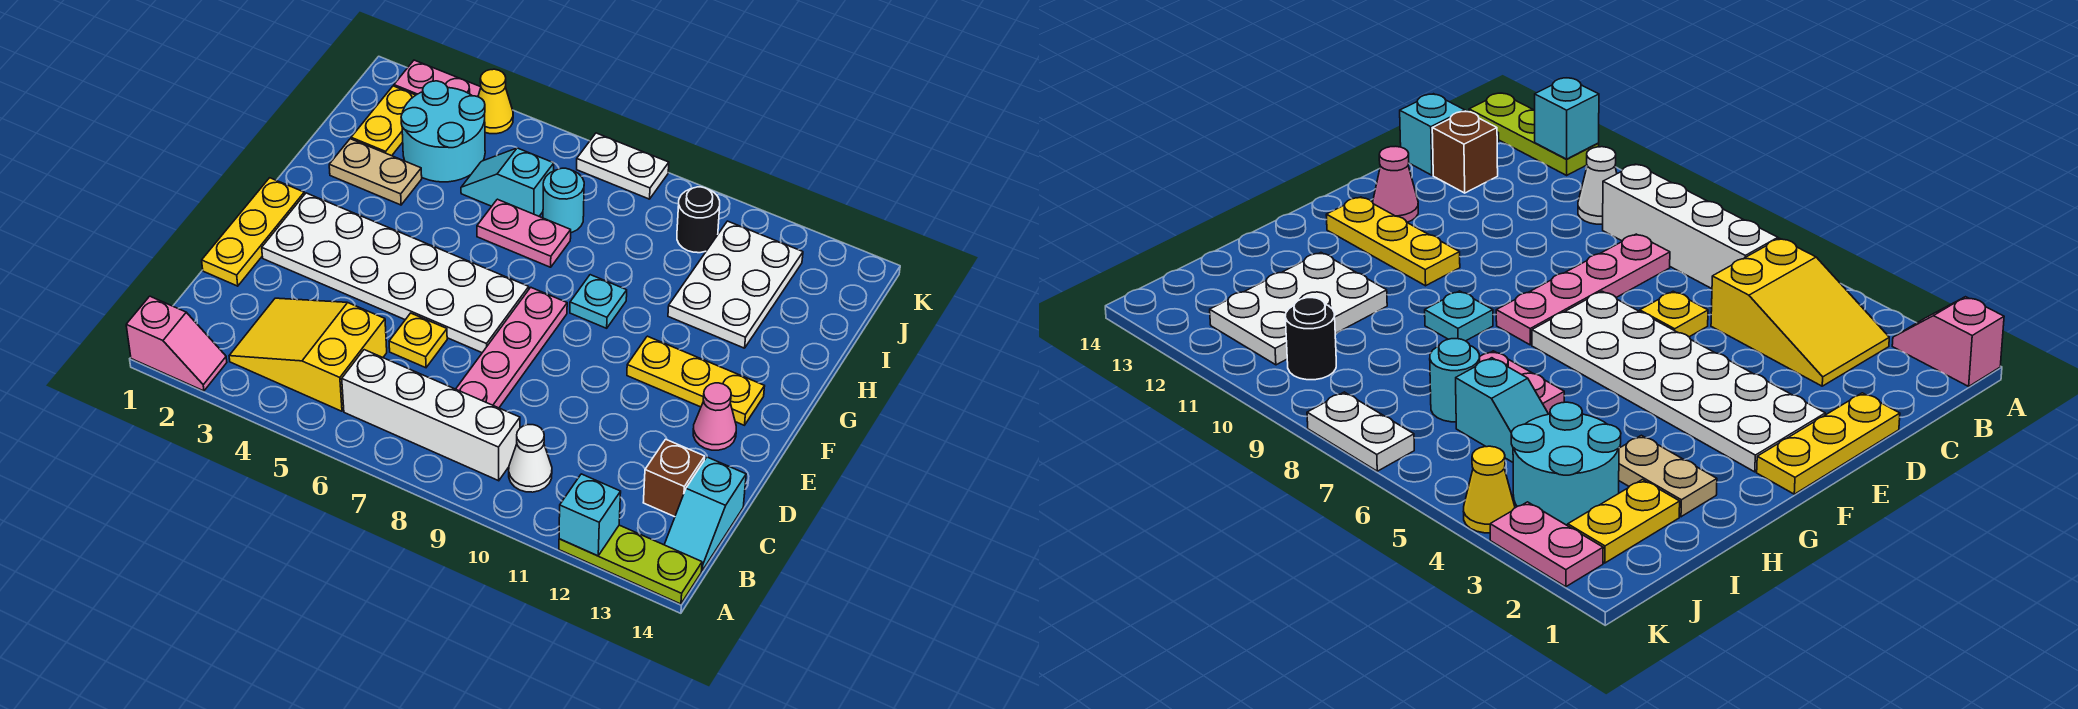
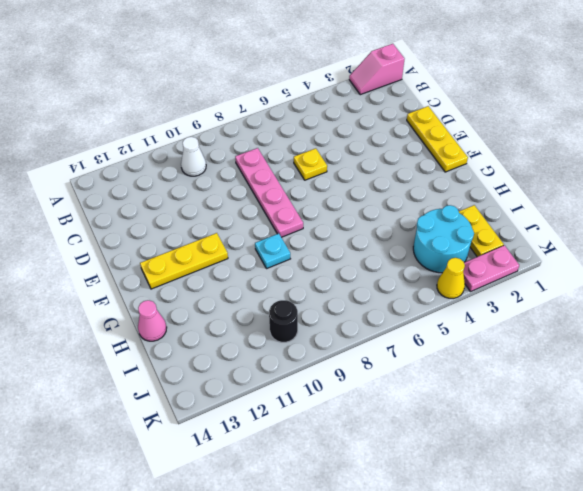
pink 1x1 cone [138,300,167,341] -> pink 1x1 cone moved to [693,383,736,450]
none -> lime 1x3 plate [559,525,702,604]
none -> yellow 2x3 slope [229,298,387,411]
none -> white 1x4 brick [342,350,520,481]

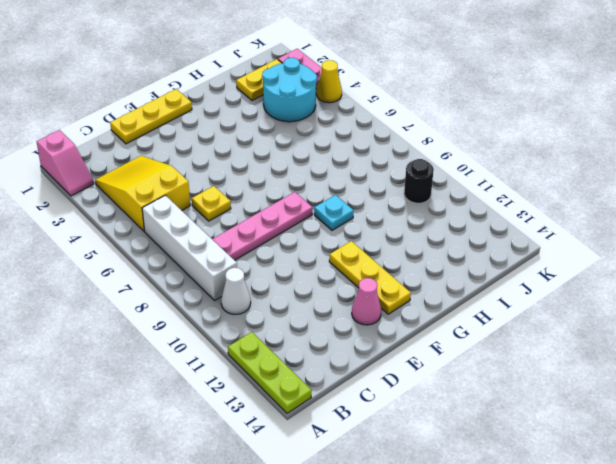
none -> cyan 1x2 slope [664,457,746,570]
none -> brown 1x1 brick [643,439,705,517]
none -> white 2x6 plate [262,193,529,353]

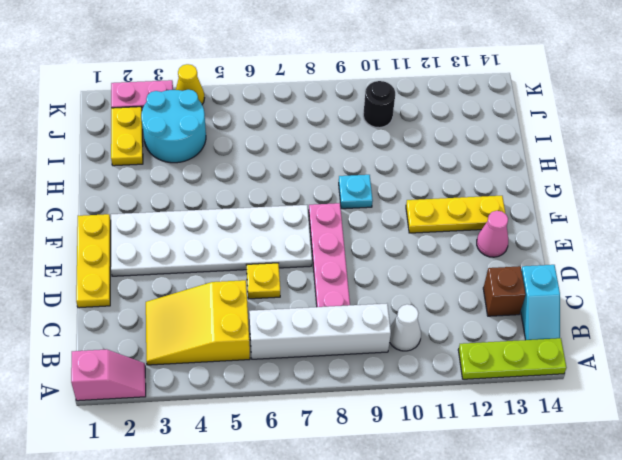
none -> tan 1x2 plate [329,139,422,205]
none -> pink 1x2 plate [477,199,571,267]
none -> white 2x3 plate [668,221,803,348]

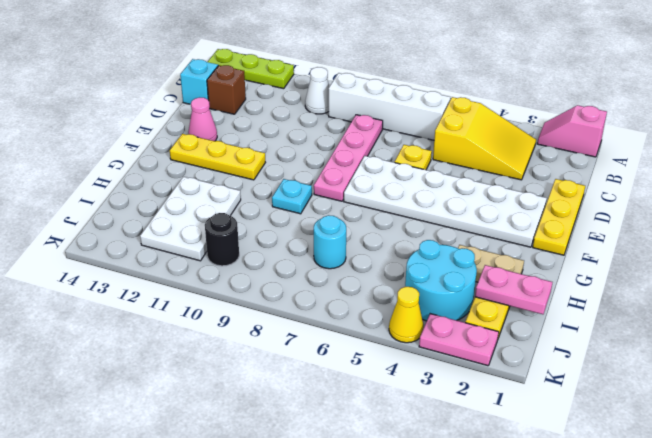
pink 1x2 plate [475,265,552,314] -> pink 1x2 plate moved to [477,199,571,267]
none -> cyan 1x2 slope [461,148,554,216]
none -> white 1x2 plate [577,133,669,199]
none -> cyan 1x1 brick [559,474,621,556]

